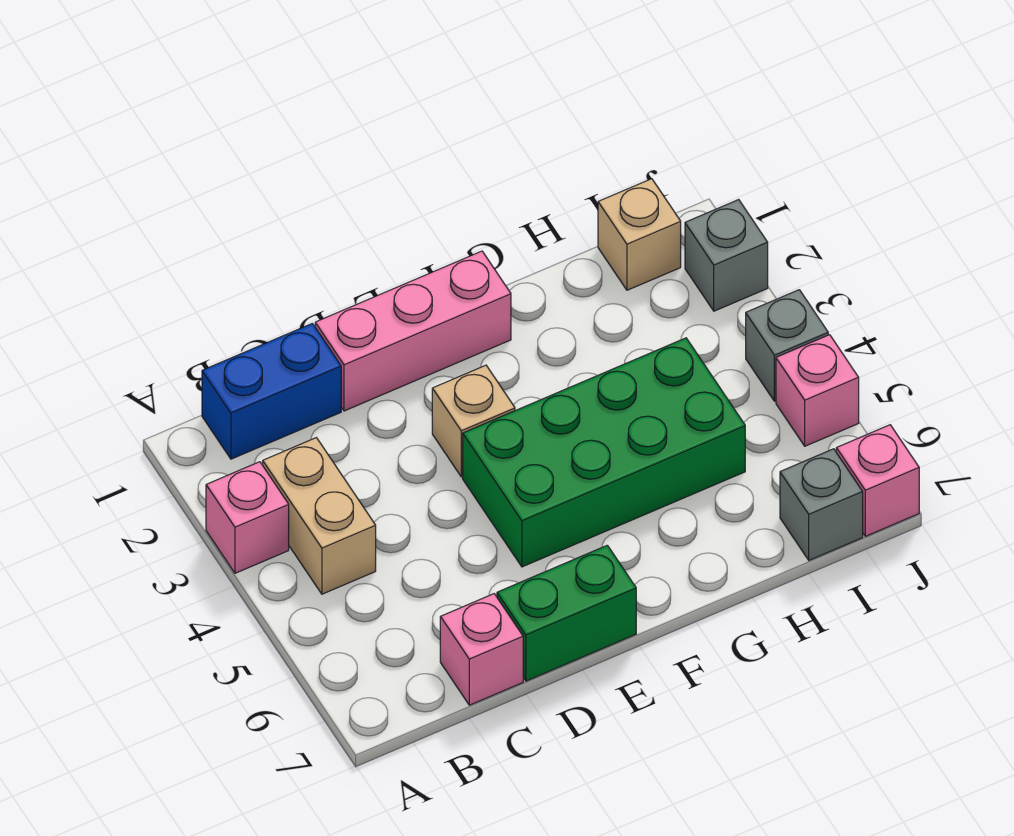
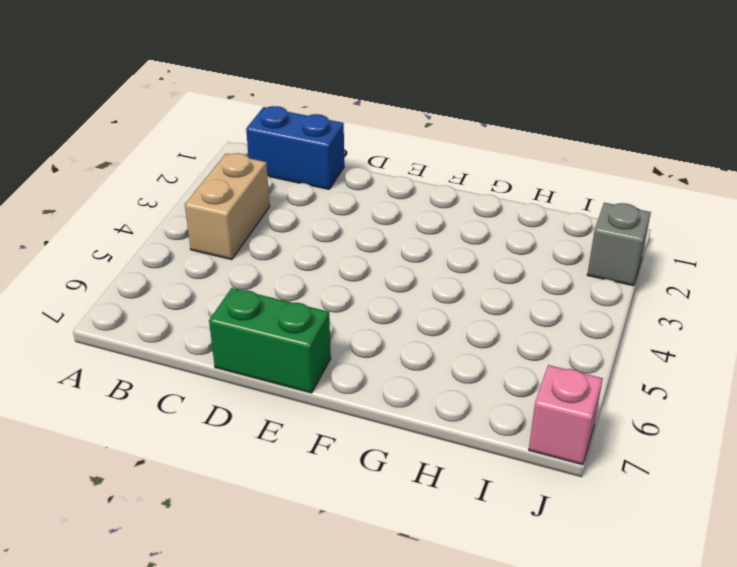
none -> pink 1x1 brick [206,462,289,573]
none -> pink 1x1 brick [440,594,523,705]
none -> pink 1x3 brick [315,251,511,411]

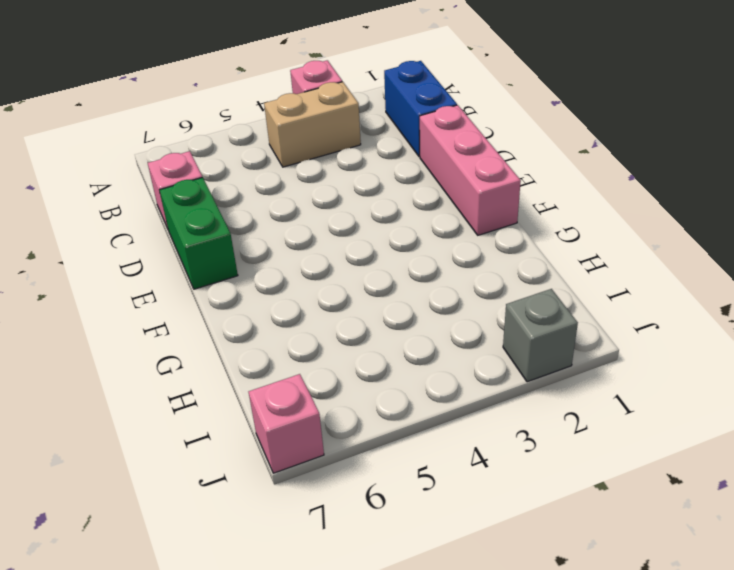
none -> tan 1x1 brick [432,365,515,477]
none -> green 2x4 brick [463,338,745,567]
none -> tan 1x1 brick [598,179,681,290]

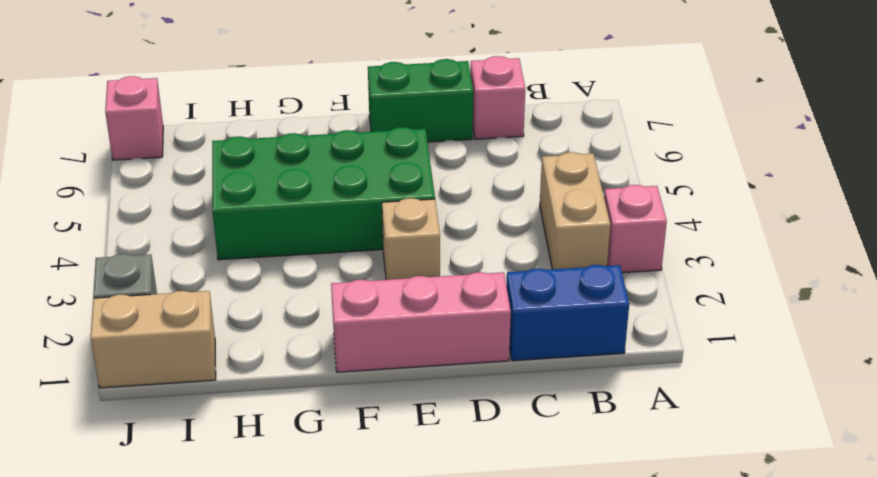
tan 1x2 brick [91,291,216,388] -> tan 1x1 brick [598,179,681,290]
none -> grey 1x1 brick [780,449,863,560]
none -> grey 1x1 brick [746,290,828,401]
none -> pink 1x1 brick [776,335,859,446]

